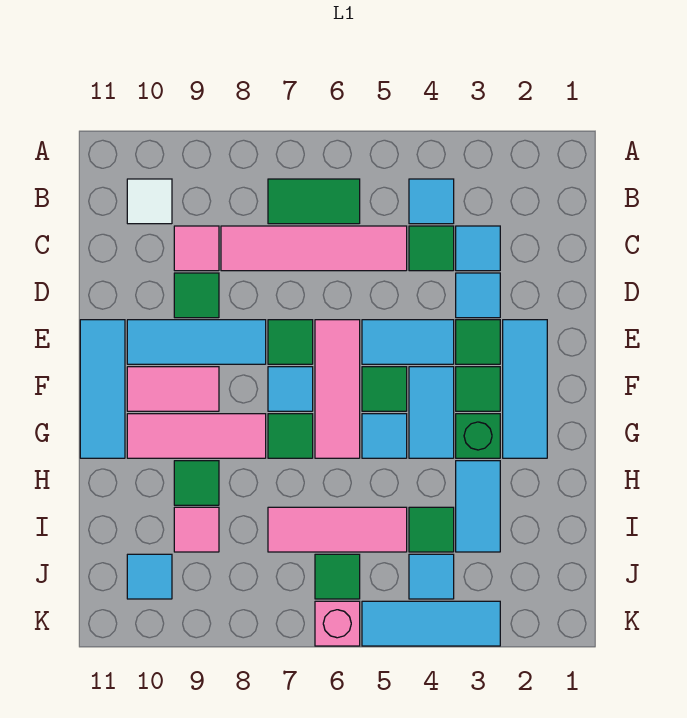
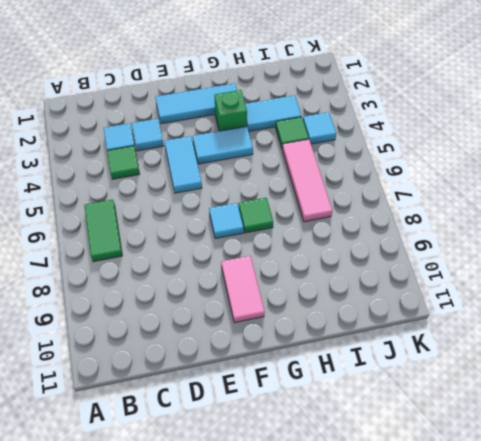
none -> cyan 1x1 tile [409,179,454,224]
none -> white 1x1 tile [127,179,172,224]
none -> pink 1x4 tile [221,226,407,271]
none -> pink 1x1 tile [174,226,219,271]

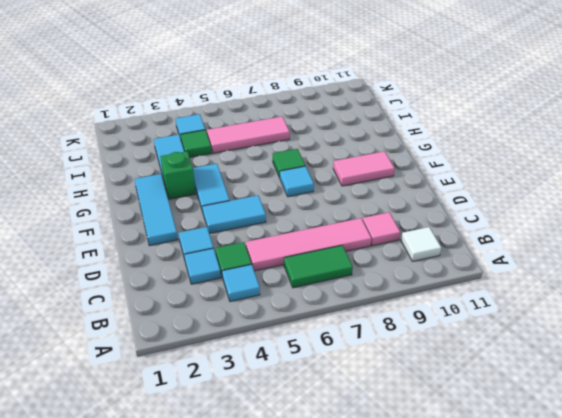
none -> green 1x1 tile [174,273,219,318]
none -> green 1x1 tile [456,320,500,364]
none -> pink 1x3 tile [315,320,360,458]
none -> green 1x1 tile [268,320,313,364]

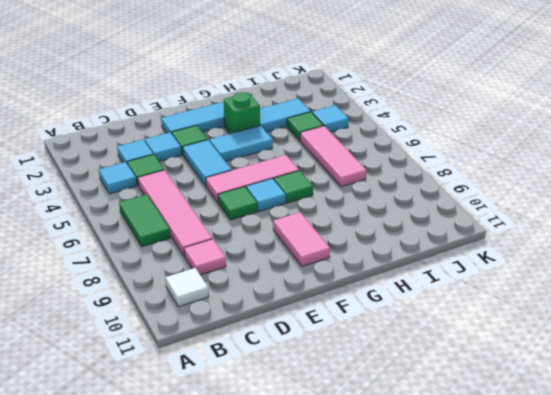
none -> green 1x1 tile [174,273,219,318]
none -> cyan 1x3 tile [127,320,266,364]
none -> cyan 1x3 tile [80,320,125,458]
none -> green 1x1 tile [456,367,500,411]

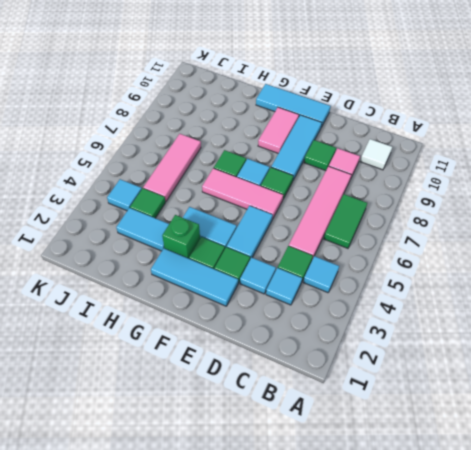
none -> green 1x1 tile [362,367,407,411]
none -> cyan 1x1 tile [362,414,407,458]
none -> pink 1x3 tile [127,414,266,458]
none -> green 1x1 tile [174,461,219,505]

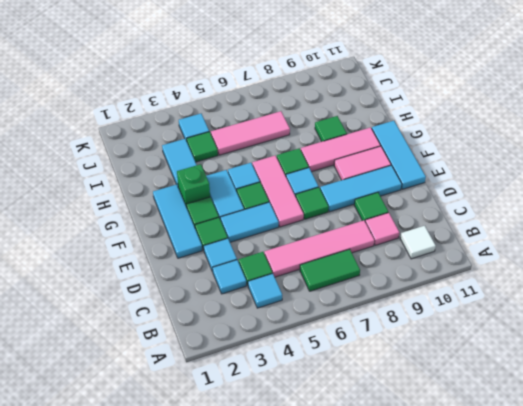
none -> pink 1x1 tile [174,507,219,552]
none -> green 1x1 tile [315,554,360,599]
none -> cyan 1x1 tile [127,554,172,599]
none -> cyan 1x3 tile [362,601,500,646]

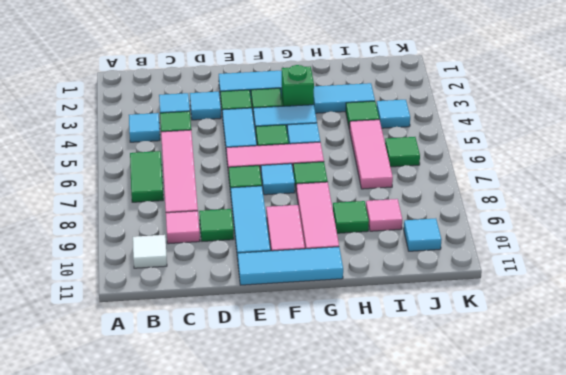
none -> cyan 1x3 tile [362,601,500,646]
none -> pink 1x1 brick [315,601,360,646]

